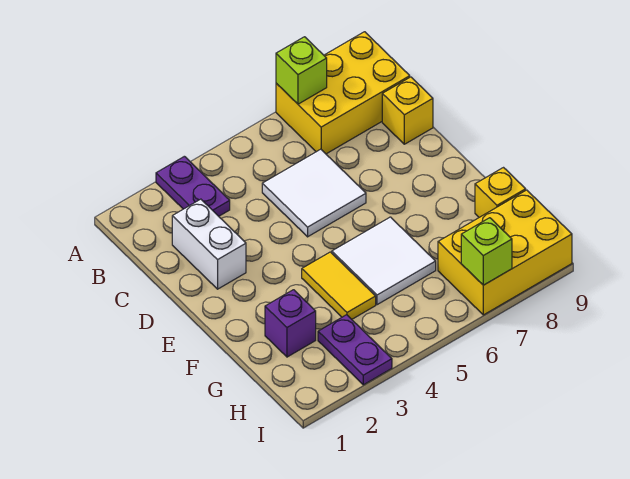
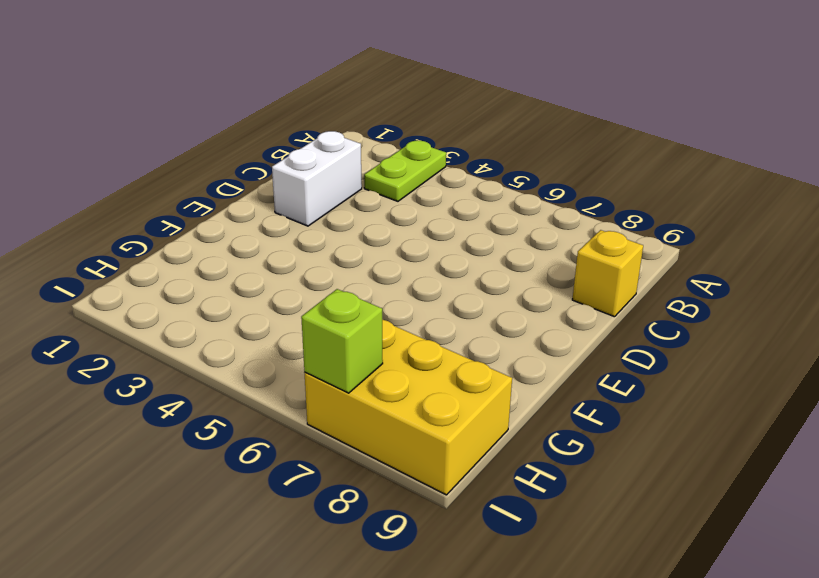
lime 1x2 plate [364,140,446,201] -> purple 1x2 plate [156,156,230,216]
none -> yellow 2x3 brick [276,32,410,154]
none -> white 2x2 tile [262,149,366,237]
none -> yellow 1x2 tile [302,252,376,319]

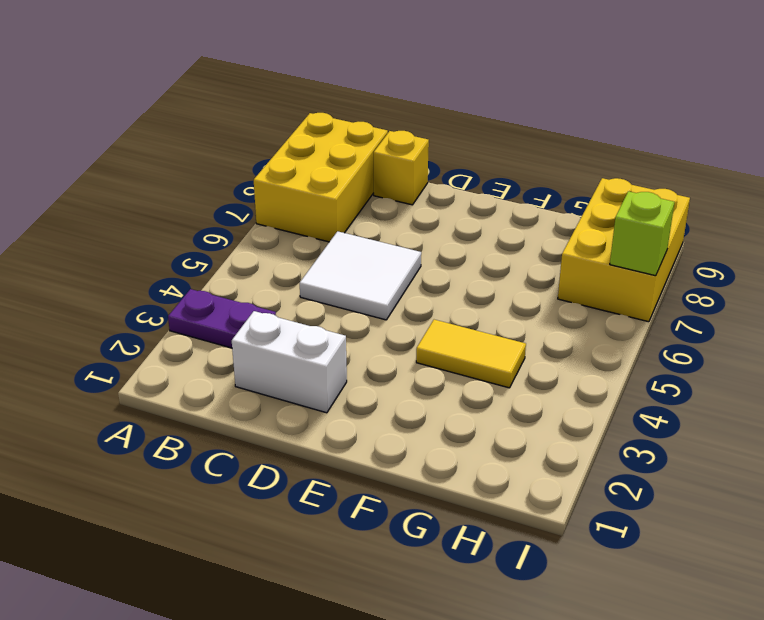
none -> white 2x2 tile [332,217,436,305]
none -> purple 1x1 brick [265,290,316,357]
none -> yellow 1x1 brick [475,168,526,217]

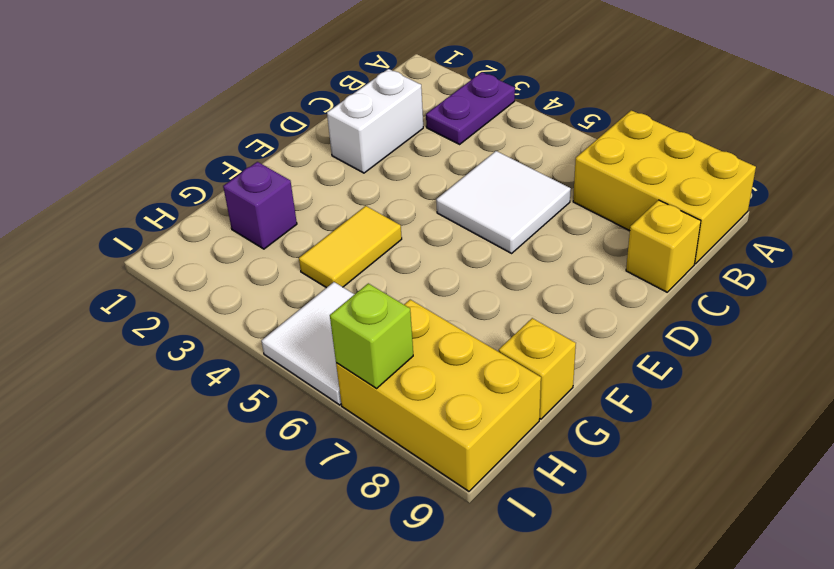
white 2x2 tile [262,282,355,405] -> white 2x2 tile moved to [332,217,436,305]
none -> purple 1x2 plate [318,315,392,385]
none -> lime 1x1 brick [276,37,327,104]

